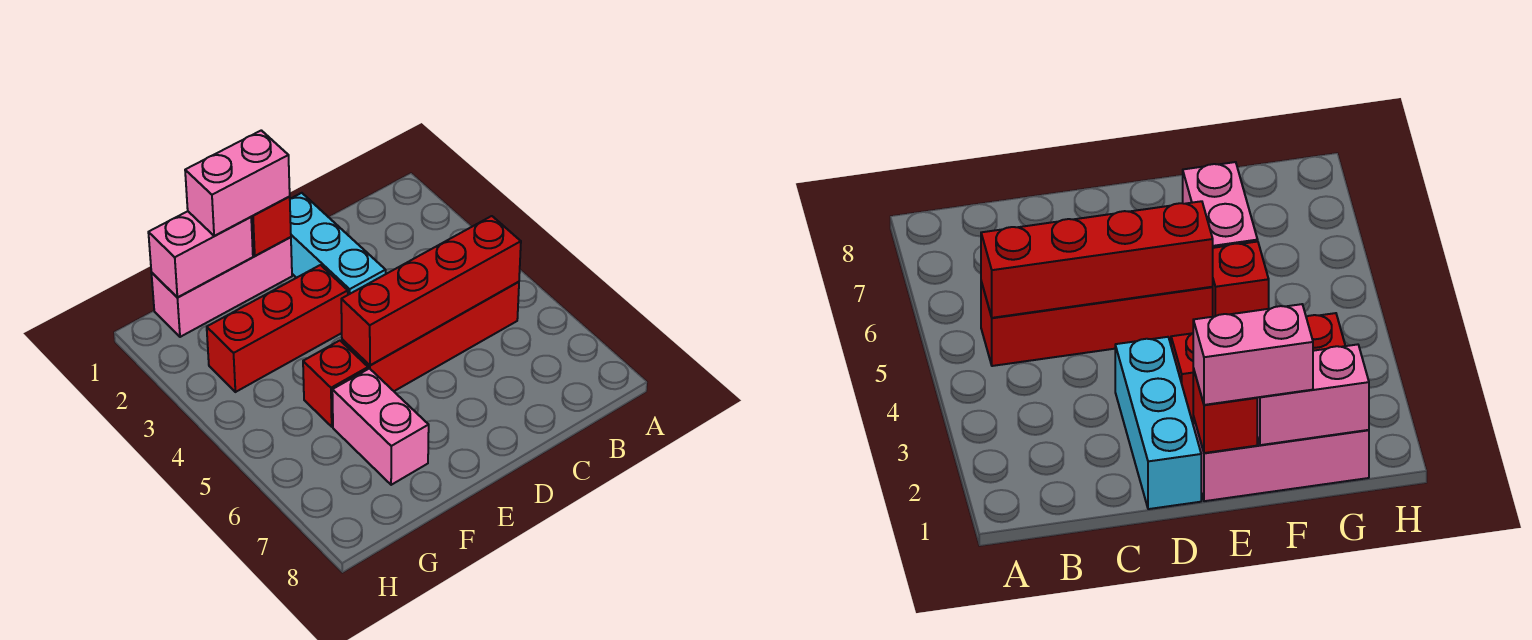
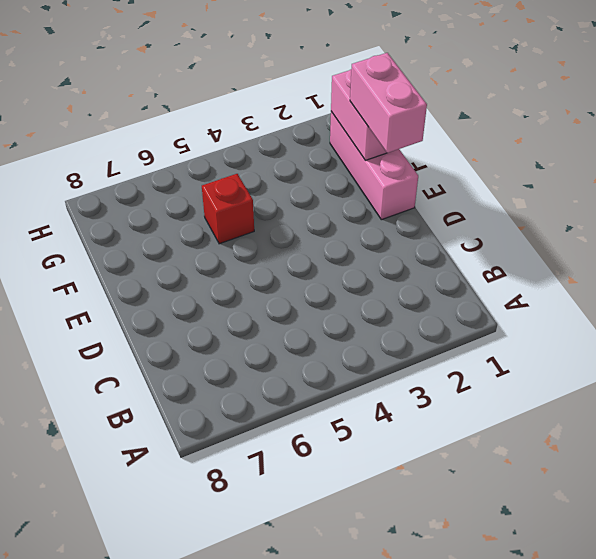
none -> red 1x4 brick [342,282,519,391]
none -> cyan 1x3 brick [290,193,386,295]

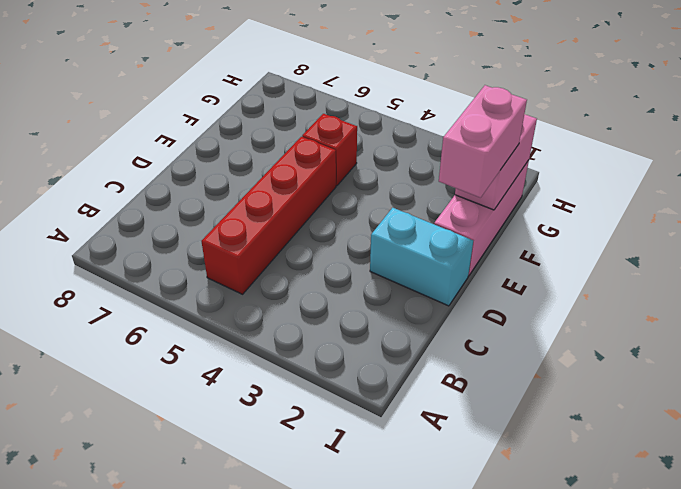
cyan 1x2 brick [370,208,473,306] -> cyan 1x3 brick [290,193,386,295]
none -> red 1x3 brick [207,265,348,392]
none -> pink 1x2 brick [332,369,429,485]

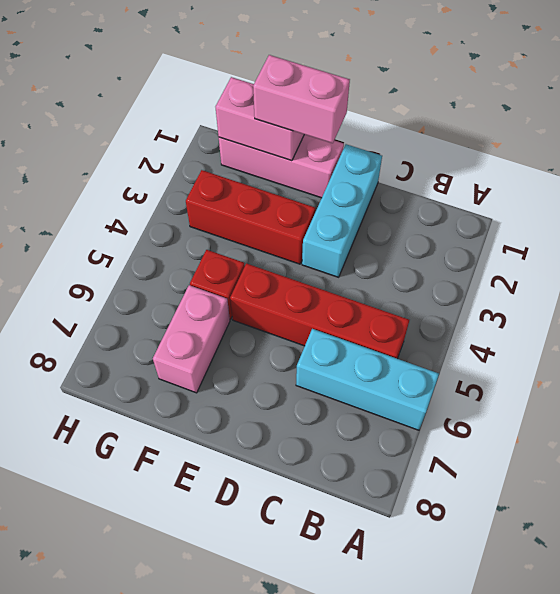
cyan 1x3 brick [296,329,439,430] -> none
none -> red 1x4 brick [341,216,521,365]
none -> red 1x1 brick [251,197,291,256]

